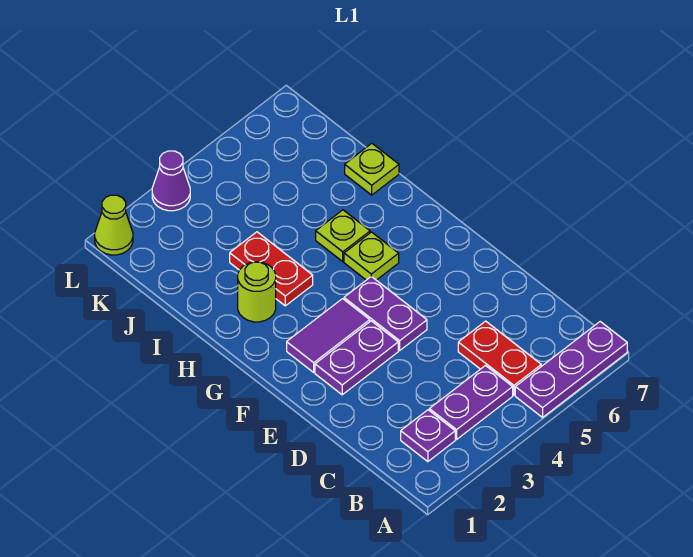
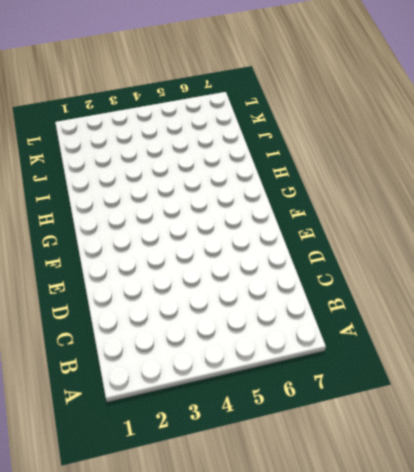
none -> purple 1x3 plate [515,322,627,417]
none -> purple 1x1 plate [401,410,455,462]
none -> purple 1x2 plate [429,366,513,439]

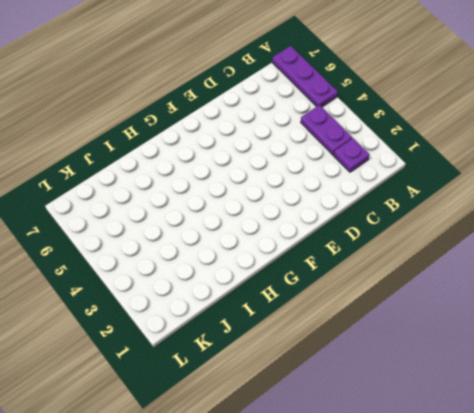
none -> red 1x2 plate [458,321,541,395]
none -> purple 1x2 plate [315,321,398,395]
none -> purple 1x2 plate [344,276,427,350]

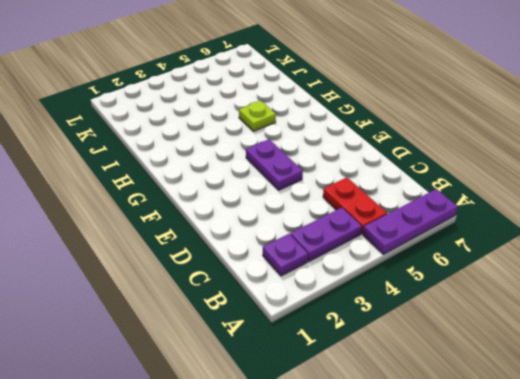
none -> purple 1x2 plate [315,321,398,395]
none -> purple 1x2 tile [287,299,370,372]
none -> lime 1x1 plate [344,232,399,280]

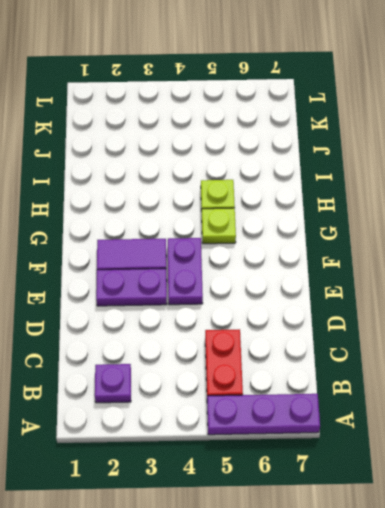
none -> purple 1x2 plate [429,366,513,439]
none -> lime 1x1 round brick [238,262,276,322]
none -> red 1x2 plate [230,232,313,306]

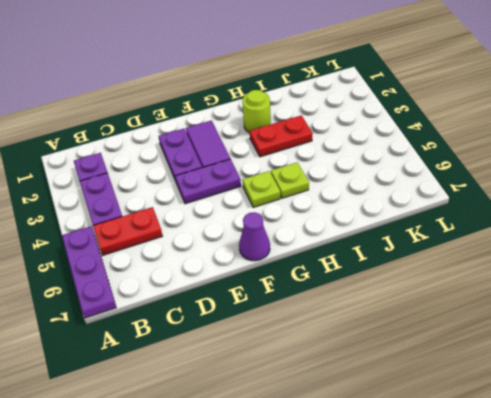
purple 1x1 cone [239,212,270,261] -> purple 1x1 cone moved to [152,151,190,211]
none -> lime 1x1 plate [345,143,399,195]
none -> lime 1x1 cone [95,195,133,255]

